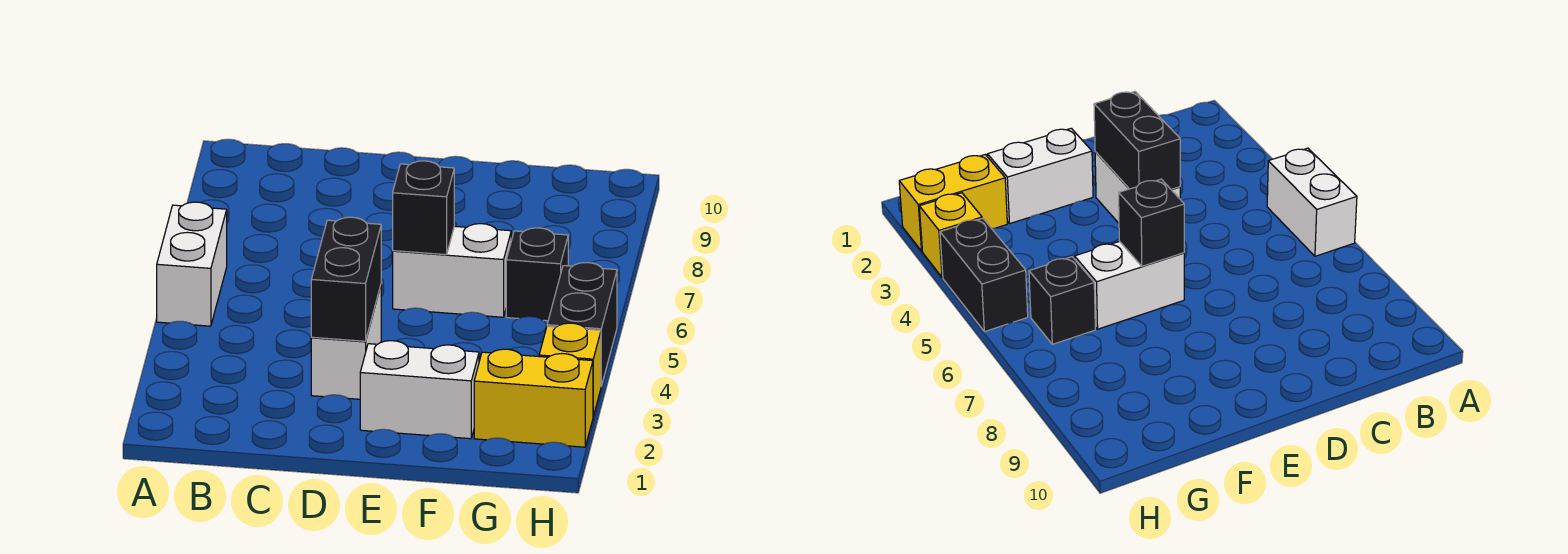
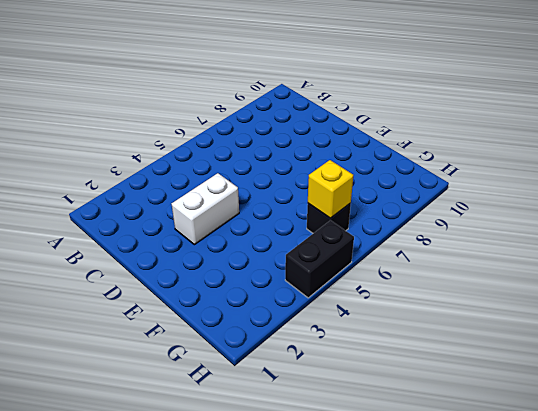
yellow 1x1 brick [308,160,353,218] -> yellow 1x1 brick moved to [539,323,601,416]
none -> white 1x2 brick [157,202,227,326]
none -> white 1x2 brick [360,341,479,439]

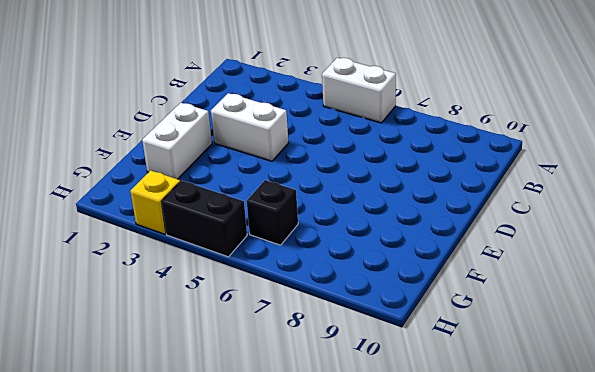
none -> white 1x2 brick [393,224,511,317]
none -> yellow 1x2 brick [474,349,593,447]

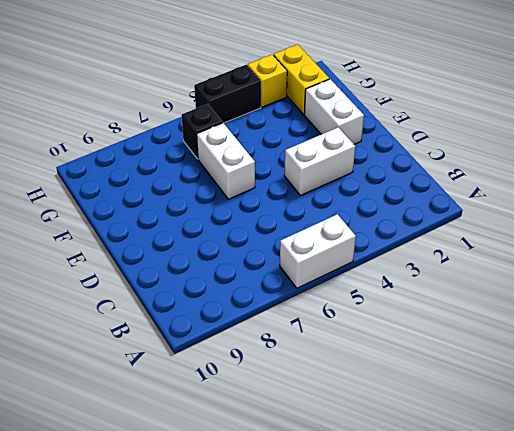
none -> black 1x2 brick [311,217,381,341]
none -> black 1x1 brick [393,161,454,255]

